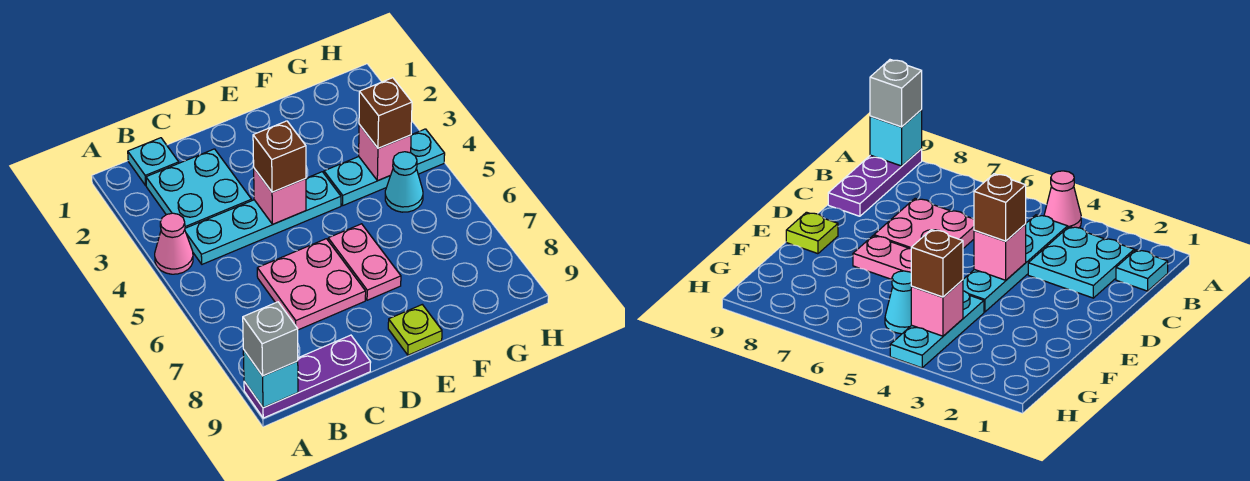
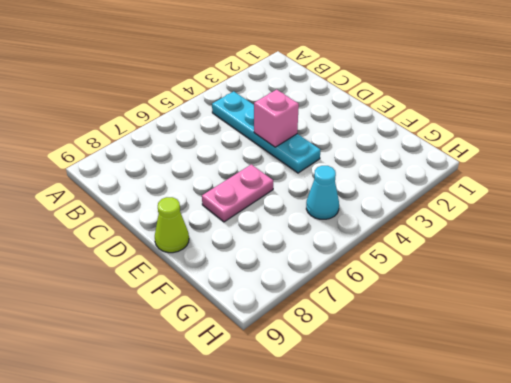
lime 1x1 cone [155,197,189,253] -> lime 1x1 plate [388,305,442,355]
none -> pink 1x1 cone [155,213,193,274]
none -> purple 1x3 plate [244,335,371,418]
none -> cyan 1x1 plate [128,138,179,185]

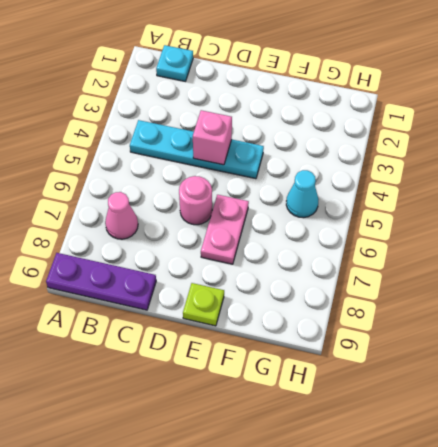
pink 1x1 cone [105,192,138,239] -> pink 1x1 cone moved to [155,213,193,274]
pink 1x1 round brick [179,176,212,225] -> pink 2x2 plate [257,239,366,330]
none -> cyan 2x2 plate [146,149,252,228]
none -> cyan 1x3 plate [324,129,445,205]
none -> cyan 1x1 brick [243,349,298,408]

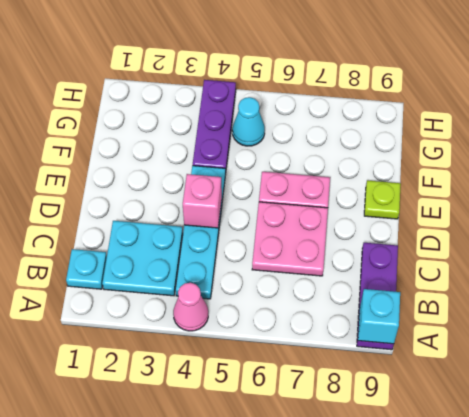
purple 1x3 plate [193,80,236,174] -> cyan 1x3 plate [324,129,445,205]
none -> pink 1x1 brick [359,124,411,181]
none -> grey 1x1 brick [243,302,298,376]
none -> brown 1x1 brick [253,121,306,192]

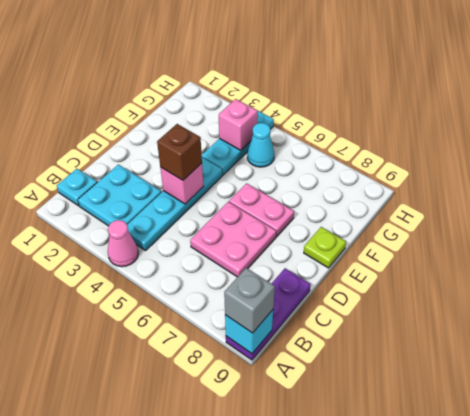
none -> brown 1x1 brick [359,78,412,148]

